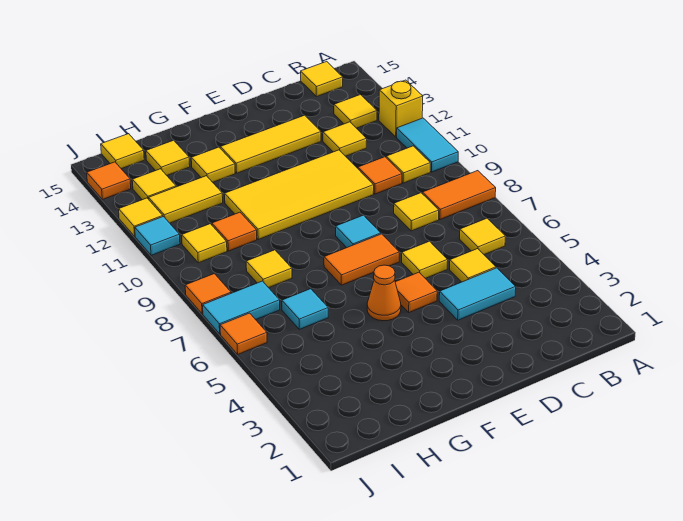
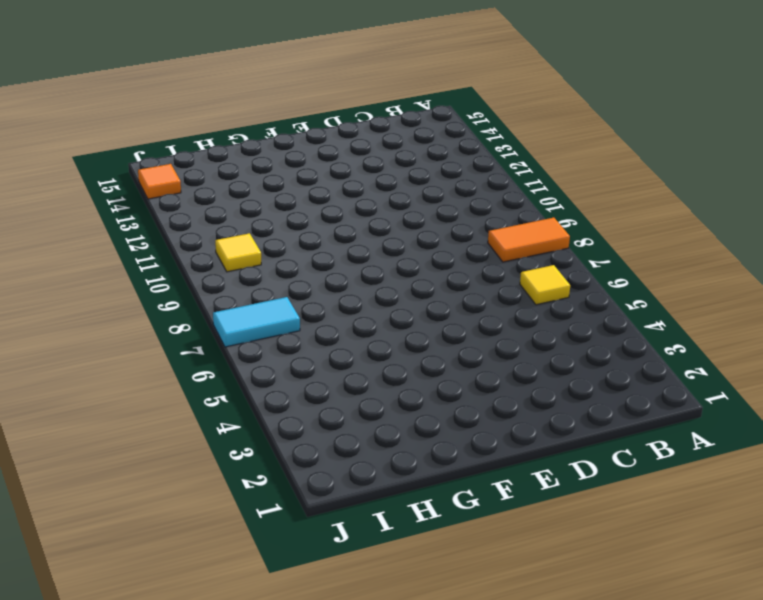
none -> cyan 1x2 tile [397,118,458,172]
none -> yellow 1x1 brick [379,80,423,137]
none -> yellow 1x1 tile [386,146,430,183]
none -> yellow 1x1 tile [334,95,377,128]

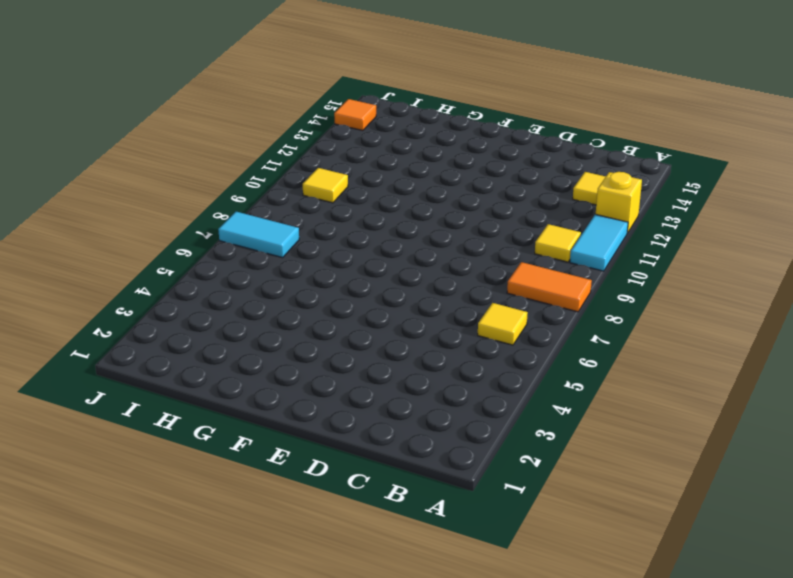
none -> yellow 1x1 tile [301,61,343,97]
none -> cyan 1x2 tile [439,268,516,320]
none -> yellow 1x1 tile [450,249,496,282]
none -> yellow 1x1 tile [394,193,439,231]

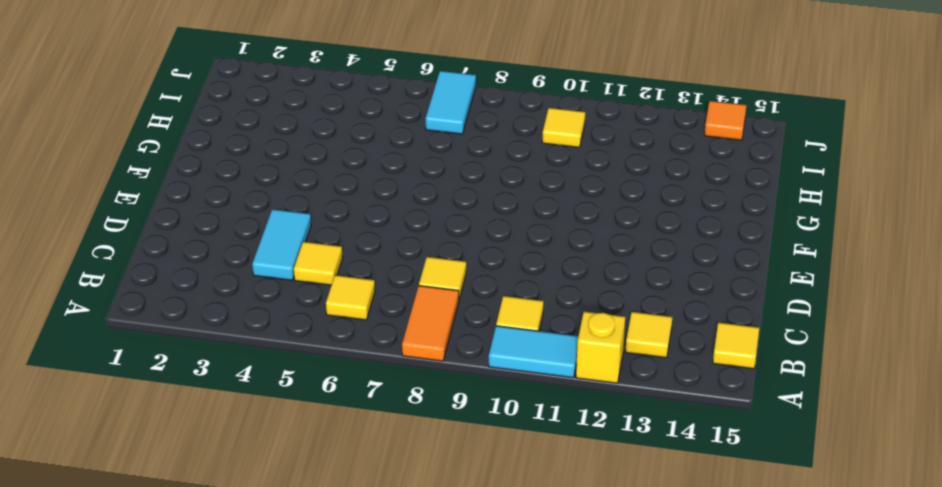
none -> orange 1x1 tile [358,157,402,194]
none -> yellow 1x1 tile [323,122,367,156]
none -> yellow 1x1 tile [402,241,448,278]
none -> yellow 2x4 tile [225,150,374,239]

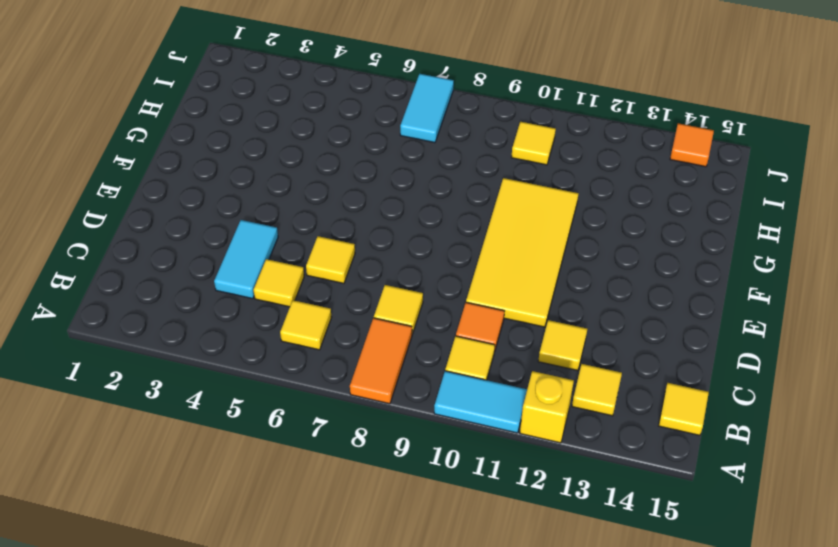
none -> yellow 1x3 tile [220,115,321,173]
none -> orange 1x1 tile [395,272,437,312]
none -> orange 1x2 tile [324,234,399,285]
none -> cyan 1x1 tile [336,215,381,248]

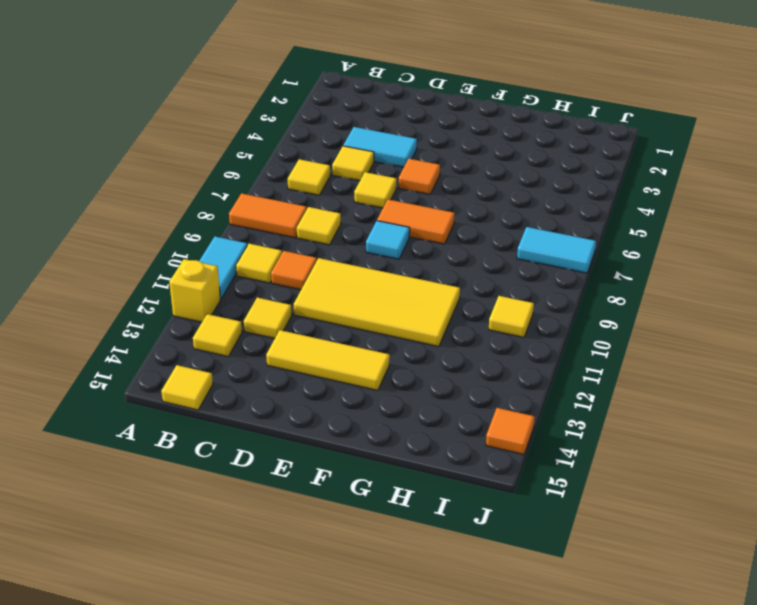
none -> orange 1x1 cone [367,265,401,321]
none -> yellow 1x1 tile [191,147,235,182]
none -> cyan 1x1 tile [282,289,328,329]
none -> yellow 1x1 tile [246,250,292,288]

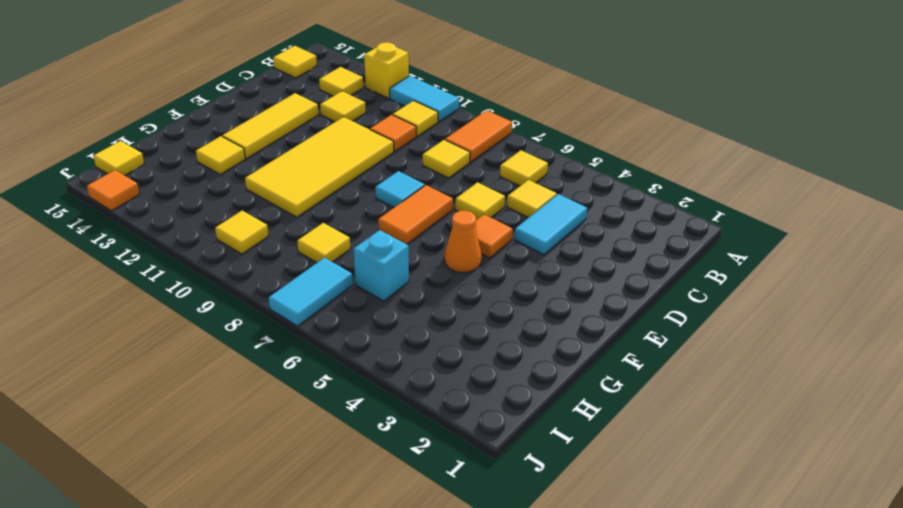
cyan 1x1 brick [354,230,409,301] -> cyan 1x1 tile [282,289,328,329]
none -> orange 1x1 tile [212,212,257,251]
none -> yellow 1x2 tile [149,176,223,223]
none -> yellow 1x1 tile [146,140,190,175]
none -> yellow 1x1 tile [132,169,176,200]

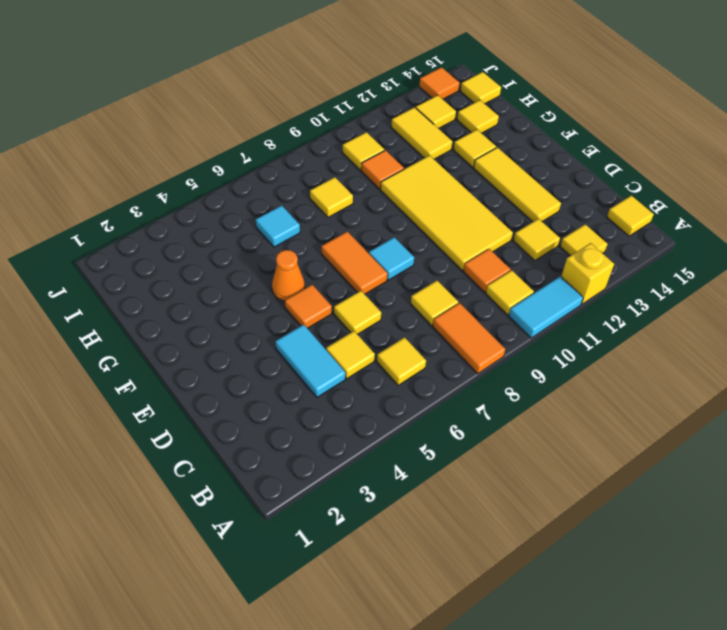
none -> cyan 1x2 tile [203,281,280,334]
none -> orange 1x1 tile [220,313,267,354]
none -> orange 1x1 tile [185,274,231,314]
none -> cyan 1x1 tile [135,217,180,255]

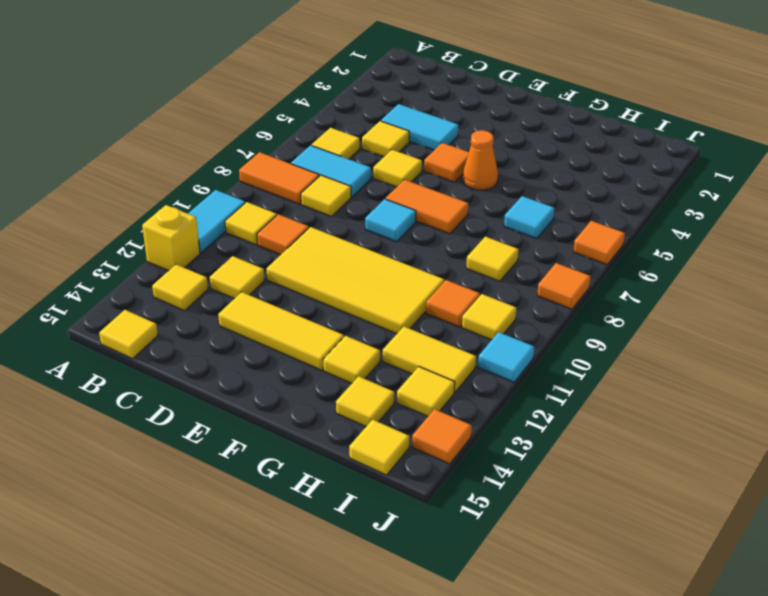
cyan 1x2 tile [291,145,371,197] -> cyan 1x2 tile moved to [203,281,280,334]
none -> yellow 1x1 tile [119,198,163,236]

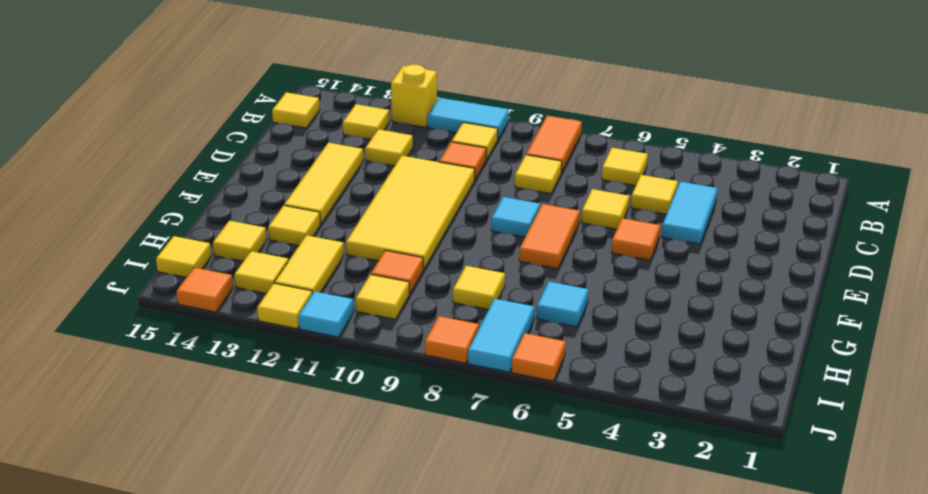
none -> orange 1x1 cone [367,265,401,321]

